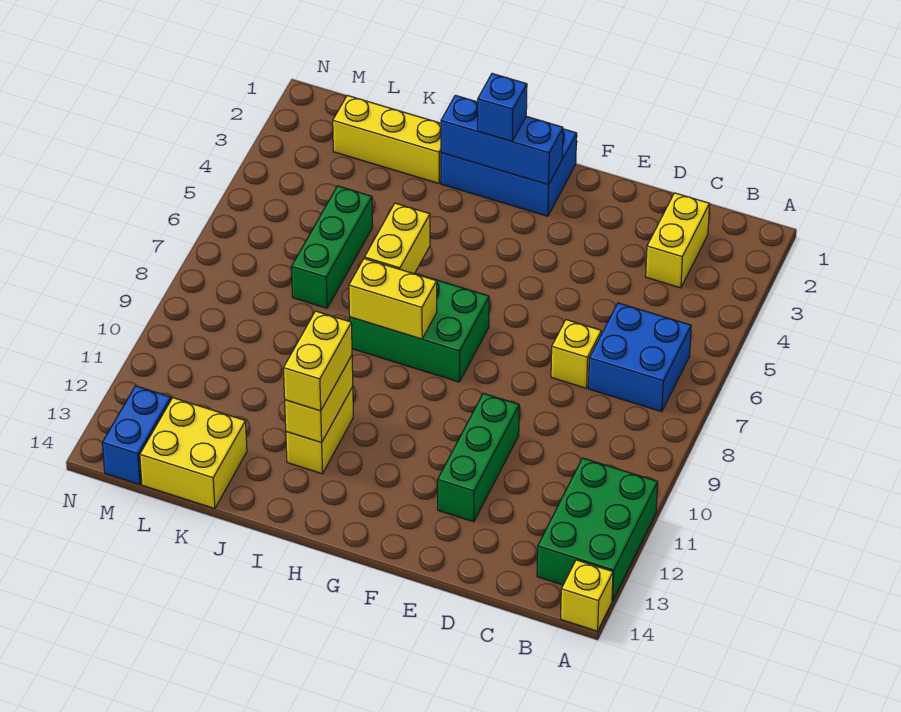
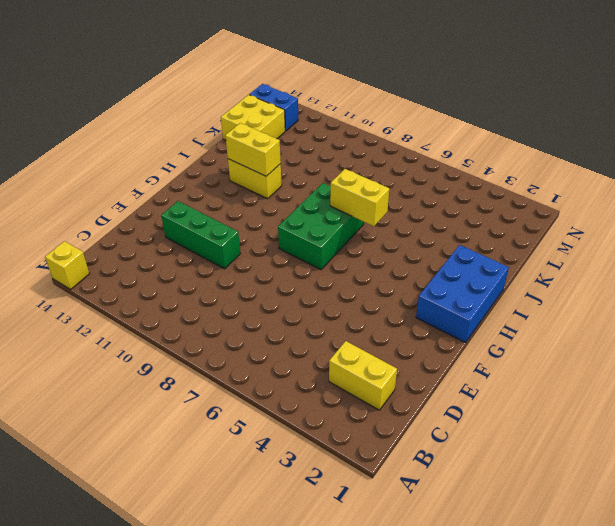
none -> green 2x3 brick [537,458,658,601]
none -> blue 2x2 brick [588,303,691,412]
none -> yellow 1x1 brick [551,320,601,388]

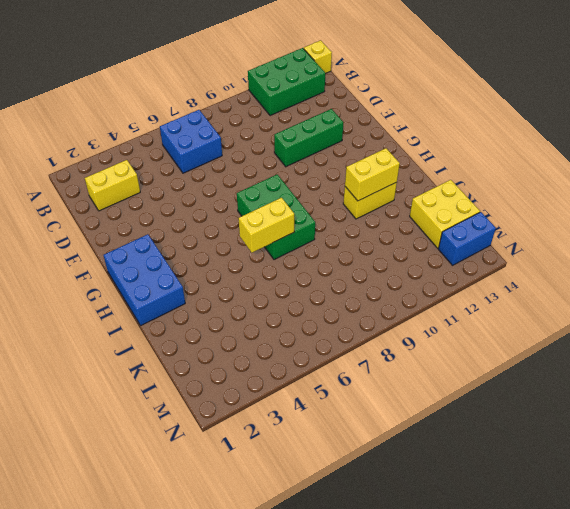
none -> yellow 1x1 brick [551,320,601,388]
none -> yellow 1x3 brick [333,95,441,183]
none -> green 1x3 brick [291,186,373,308]

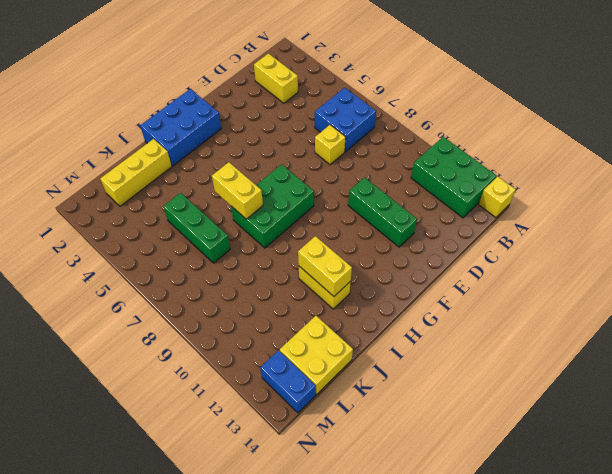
none -> blue 1x3 brick [441,95,563,185]
none -> yellow 1x2 brick [349,258,437,339]
none -> blue 1x1 brick [478,74,527,141]

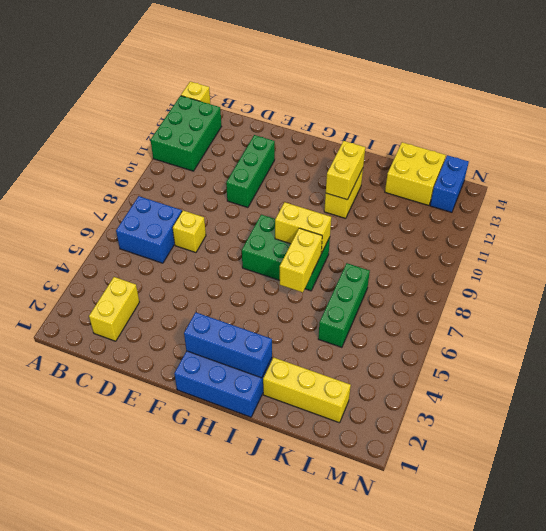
none -> blue 1x1 brick [478,74,527,141]
none -> yellow 1x2 brick [283,311,352,411]

